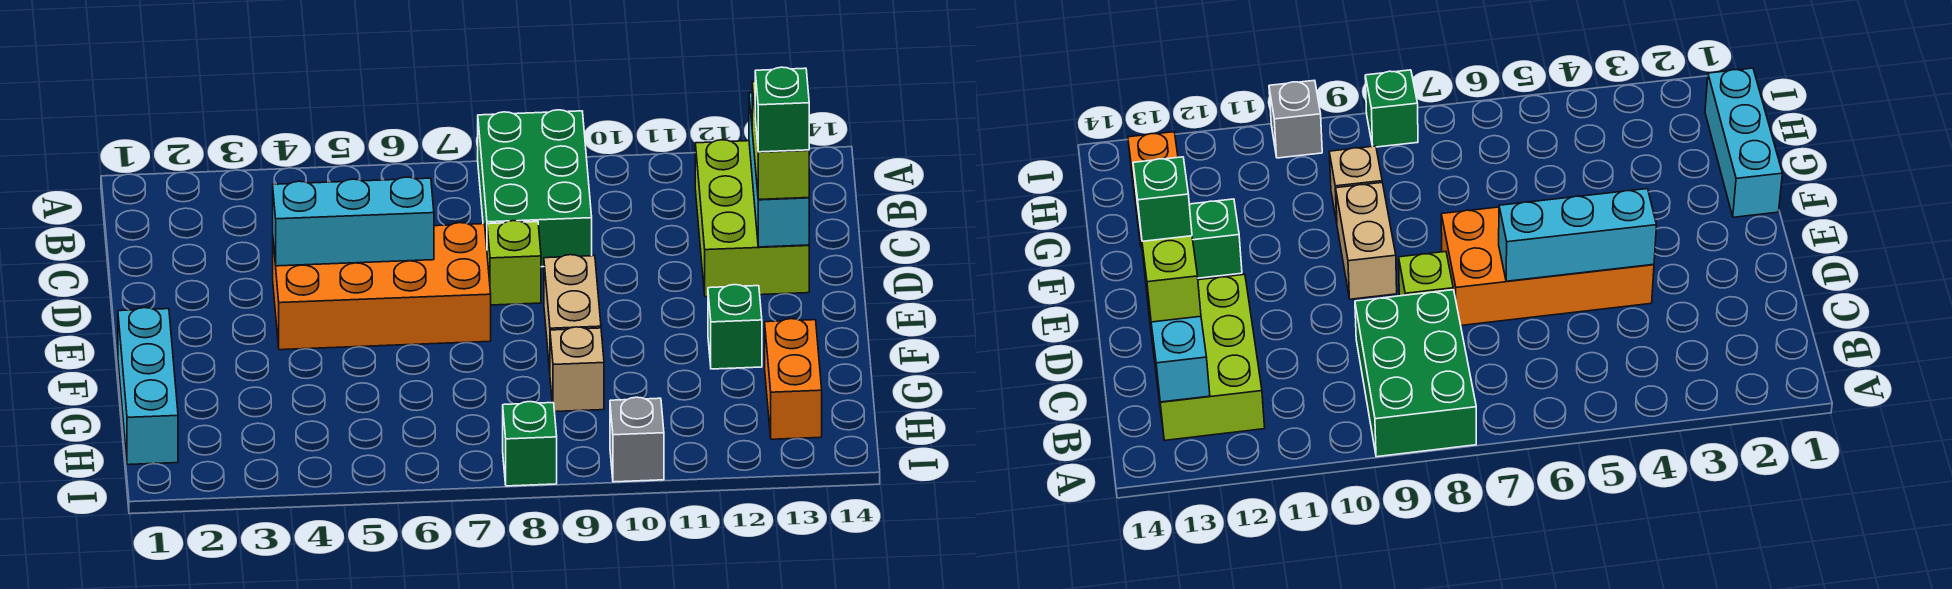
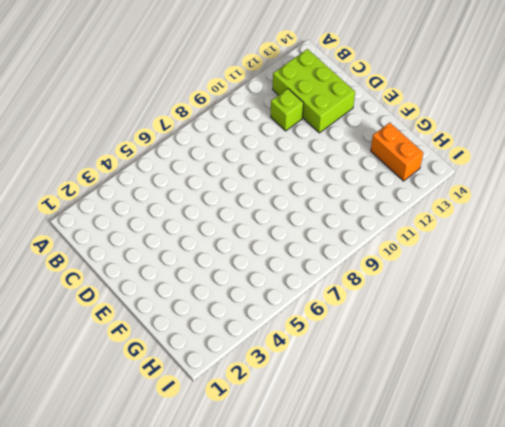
lime 1x1 brick [271,89,303,131] -> lime 1x1 brick moved to [487,221,541,305]
none -> green 2x3 brick [478,110,592,267]
none -> orange 2x4 brick [273,223,491,350]
none -> tan 1x2 brick [544,255,601,370]

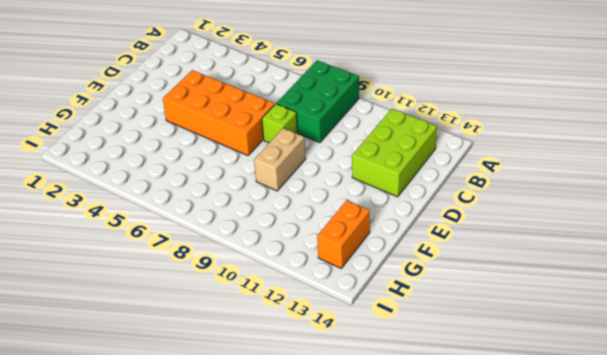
none -> cyan 1x3 brick [118,308,178,465]
none -> green 1x1 brick [708,285,762,369]
none -> tan 1x1 brick [550,327,604,412]

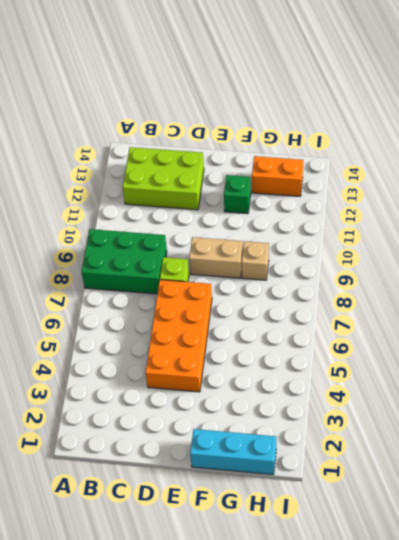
none -> green 1x1 brick [503,402,557,486]
none -> grey 1x1 brick [610,397,664,482]
none -> cyan 1x3 brick [749,93,809,247]

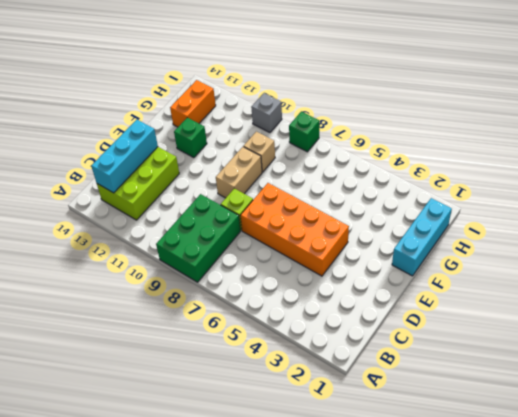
none -> cyan 1x3 brick [273,177,434,266]
none -> lime 1x2 brick [752,82,809,200]
none -> green 1x1 brick [755,67,809,152]

